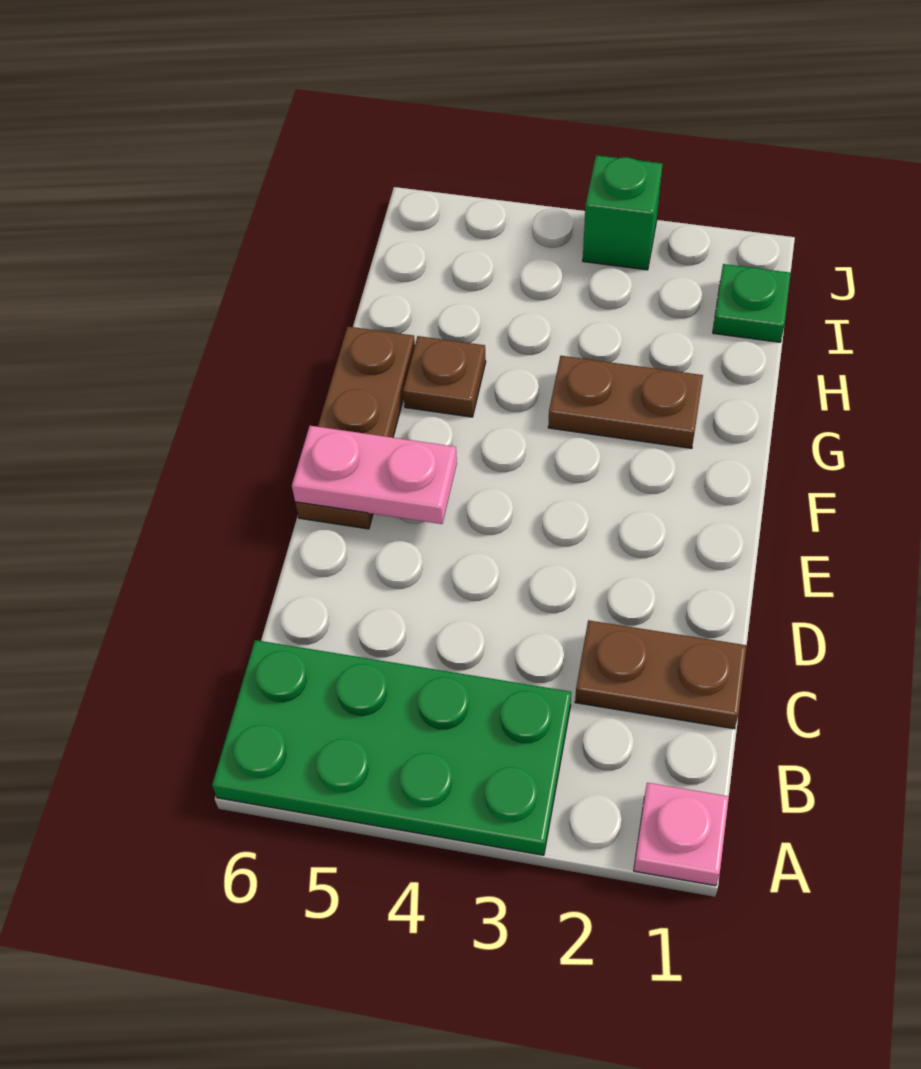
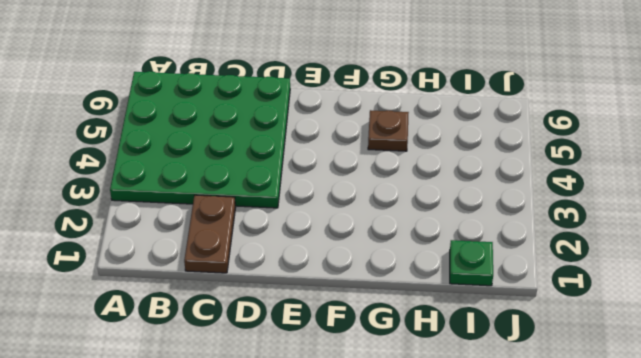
green 4x4 plate [110,71,290,208] -> green 2x4 plate [212,640,571,855]
none -> pink 1x1 plate [634,783,729,886]
none -> brown 1x3 plate [295,326,415,529]

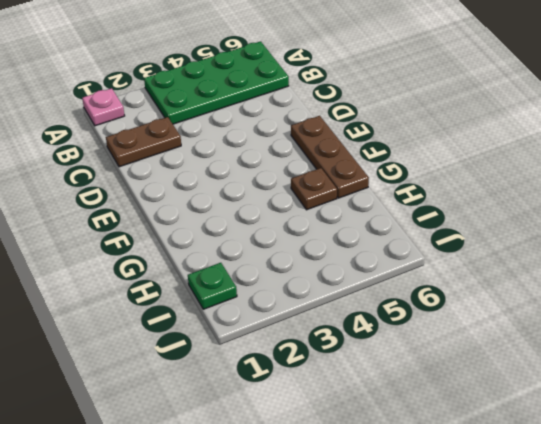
none -> brown 1x2 plate [548,356,703,448]
none -> green 1x1 brick [583,155,662,270]

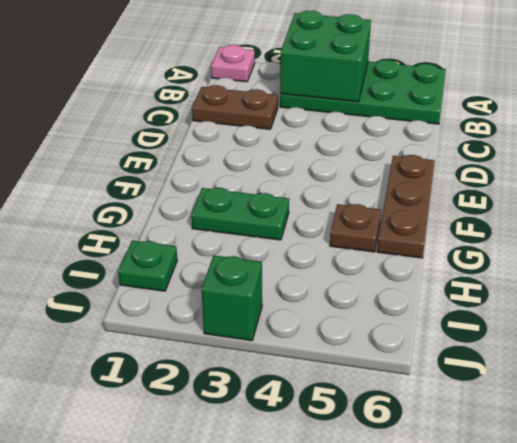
green 2x2 brick [280,11,371,102] -> none
green 1x2 plate [191,188,289,240] -> brown 1x2 plate [548,356,703,448]
none -> pink 1x2 plate [292,426,457,524]

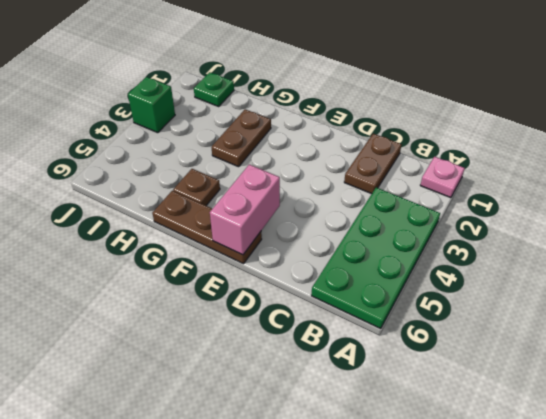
pink 1x2 brick [210,164,280,255] -> pink 1x2 plate [292,426,457,524]

